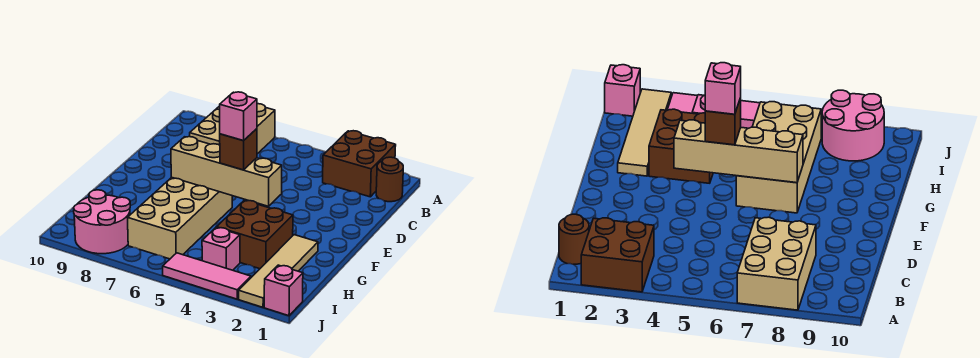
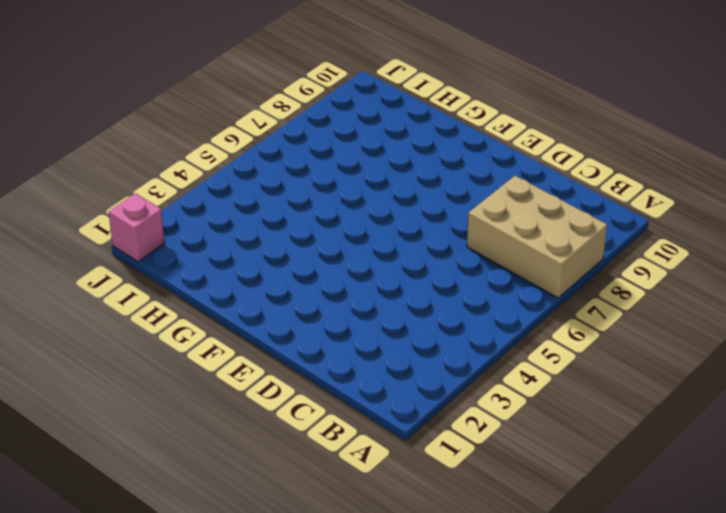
none -> brown 2x2 brick [323,131,396,197]
none -> brown 1x1 round brick [376,157,403,202]
none -> tan 2x4 brick [128,177,232,259]

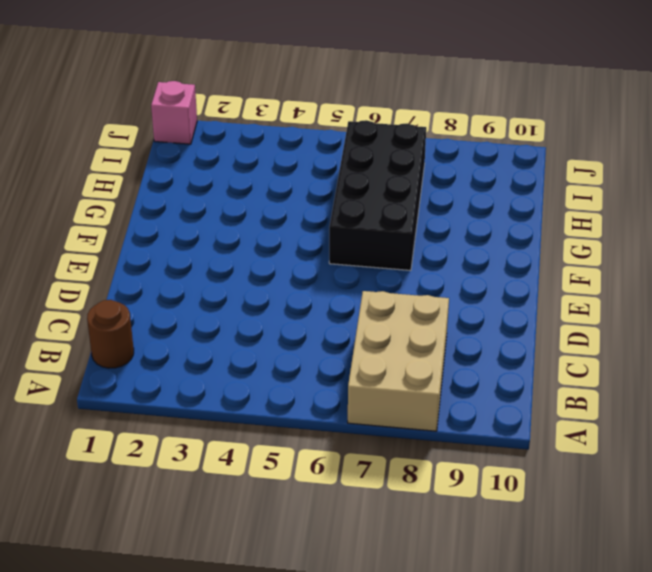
black 2x4 brick [329,120,426,270] -> tan 2x4 brick [128,177,232,259]
none -> brown 2x2 brick [323,131,396,197]
none -> tan 1x4 tile [239,235,318,307]
none -> brown 2x2 brick [217,200,293,269]

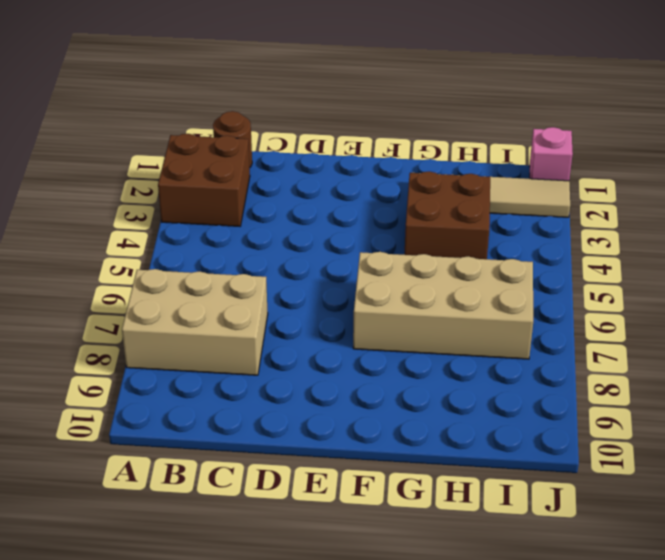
none -> pink 1x1 brick [202,227,240,270]
none -> pink 2x2 round brick [74,190,130,254]
none -> pink 1x3 tile [163,253,251,299]

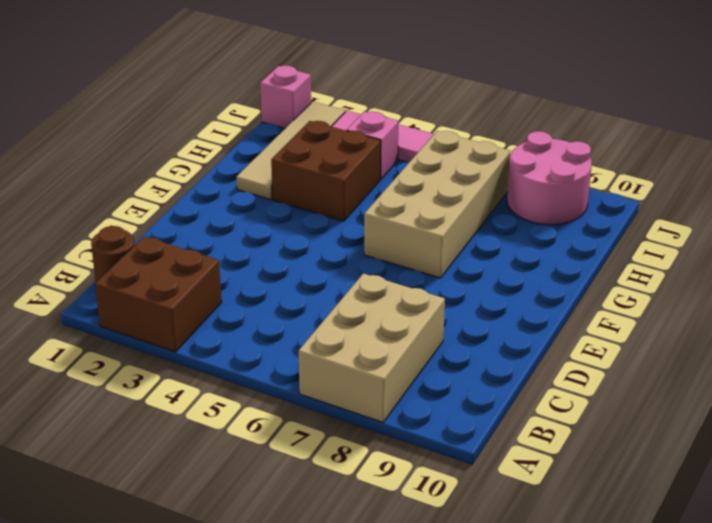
none -> tan 1x4 brick [171,137,282,207]
none -> brown 1x1 brick [220,129,257,170]
none -> pink 1x1 brick [220,92,257,141]

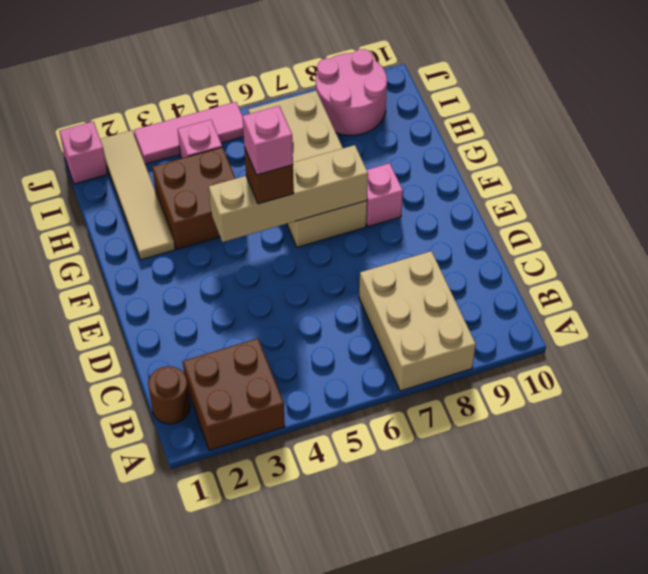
pink 1x1 brick [366,163,403,227] -> none

